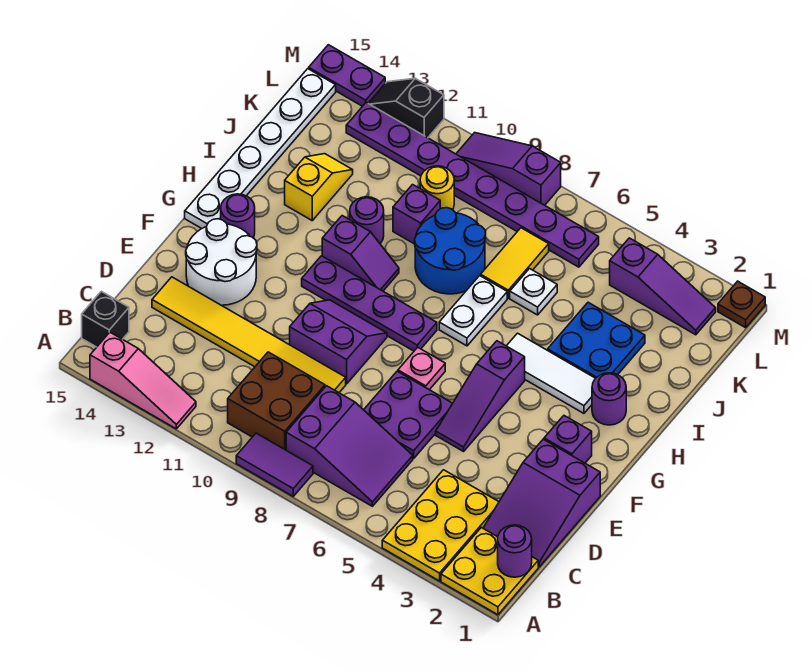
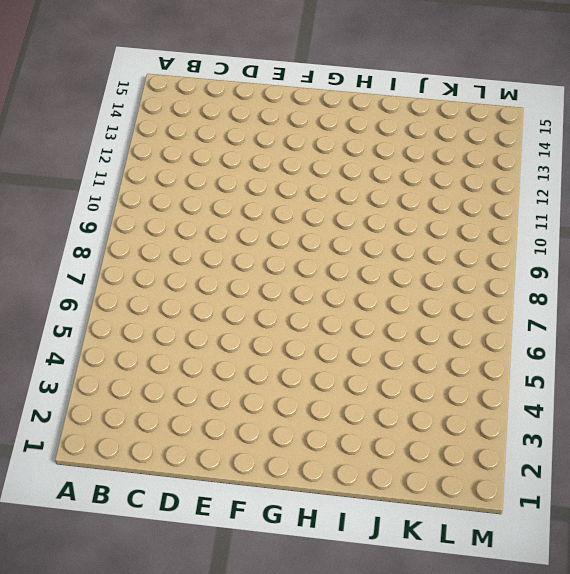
none -> yellow 2x2 plate [441,527,538,615]
none -> yellow 2x3 plate [382,470,499,581]
none -> purple 1x2 tile [236,433,313,496]
none -> pink 1x3 slope [90,332,196,429]

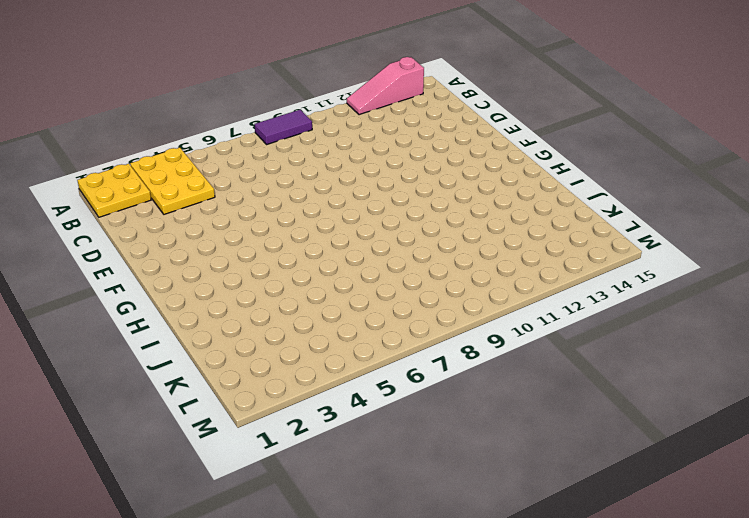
none -> purple 2x3 slope [286,386,413,506]
none -> brown 2x2 brick [228,352,325,450]
none -> black 1x1 brick [82,291,129,347]
none -> purple 2x3 slope [483,439,600,567]

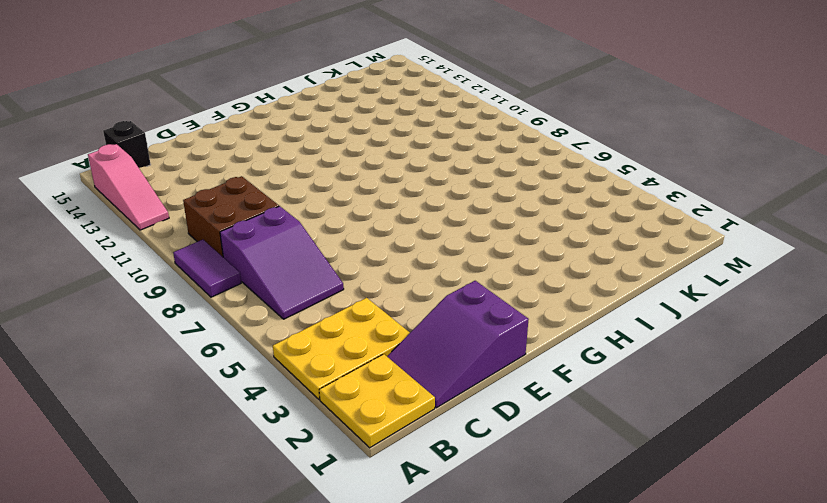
none -> purple 2x2 plate [364,371,453,458]
none -> yellow 1x6 tile [152,277,346,393]
none -> purple 1x3 slope [436,341,525,451]
none -> purple 2x2 slope [290,300,387,384]

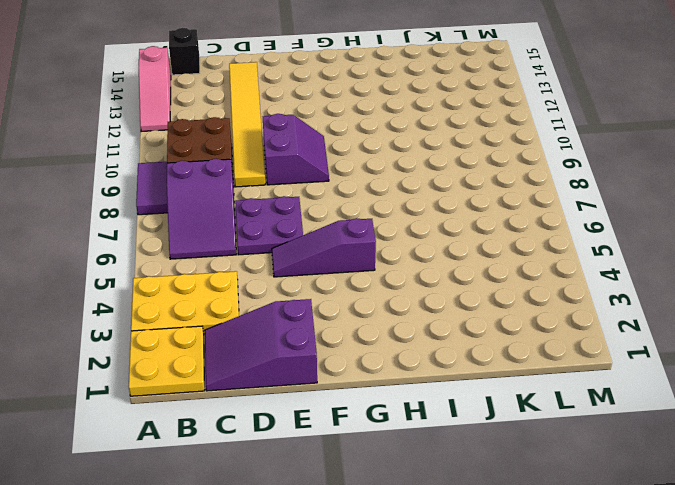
none -> white 2x2 round brick [186,219,257,305]
none -> purple 1x1 brick [544,416,592,463]
none -> pink 1x1 plate [398,347,445,390]
none -> purple 1x4 plate [302,256,437,351]

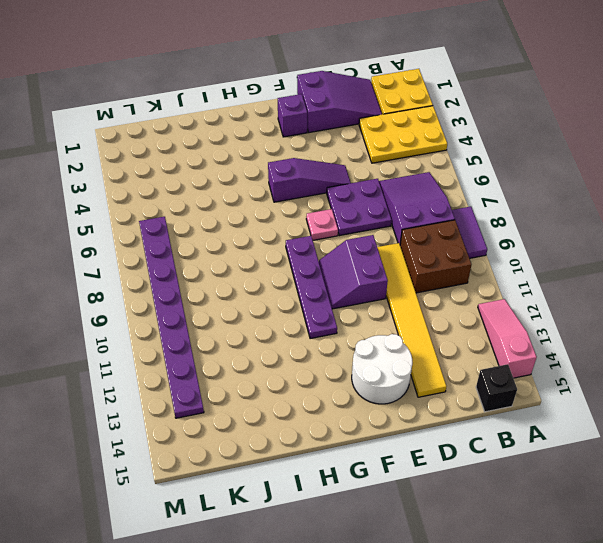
none -> purple 1x1 round brick [221,194,255,237]
none -> white 1x6 plate [185,69,336,228]
none -> purple 1x1 round brick [592,373,626,425]
none -> white 1x3 tile [507,333,596,413]

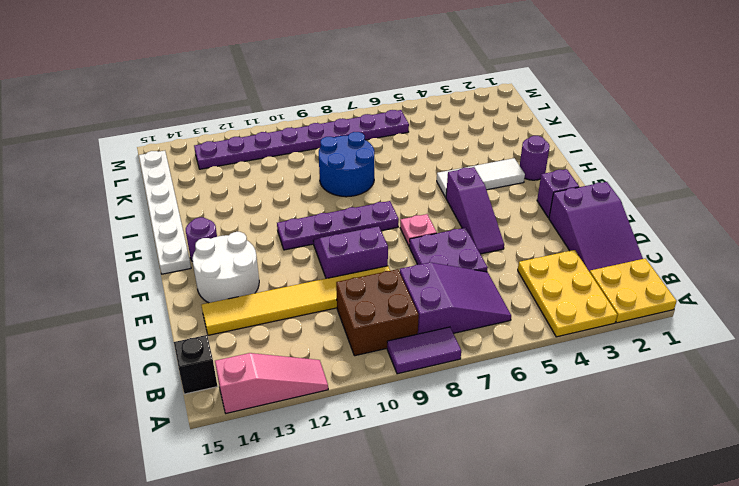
none -> white 1x2 plate [439,276,507,346]
none -> purple 1x2 slope [322,216,399,291]
none -> blue 2x2 plate [548,302,645,378]
none -> purple 1x1 round brick [350,197,384,243]

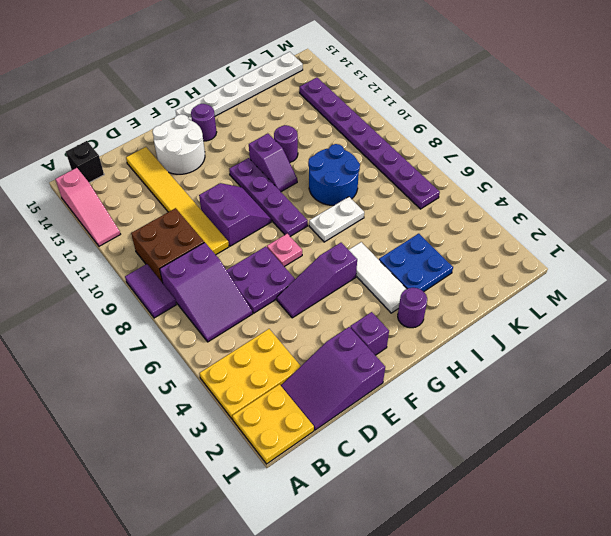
none -> yellow 1x2 slope [285,154,353,220]
none -> white 1x1 plate [510,269,557,315]
none -> yellow 1x2 tile [481,228,549,298]
none -> purple 1x1 brick [393,185,440,244]

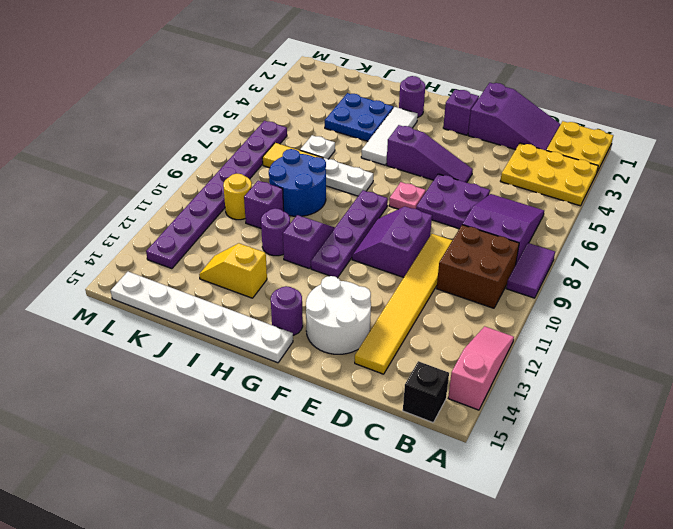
none -> purple 1x3 slope [610,238,716,335]
none -> brown 1x1 plate [718,281,765,328]
none -> purple 1x3 slope [456,133,561,205]
none -> black 1x2 slope [368,78,444,138]

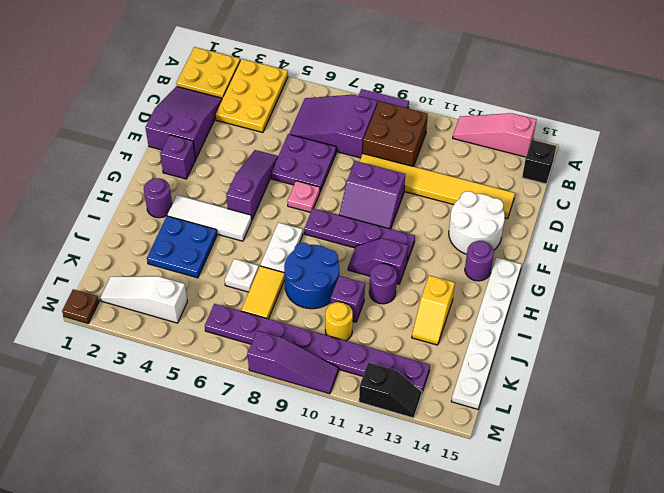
white 1x3 slope [100,276,187,323] -> purple 1x3 slope [610,238,716,335]
none -> purple 1x2 plate [309,45,385,106]
none -> purple 1x1 round brick [498,525,532,577]

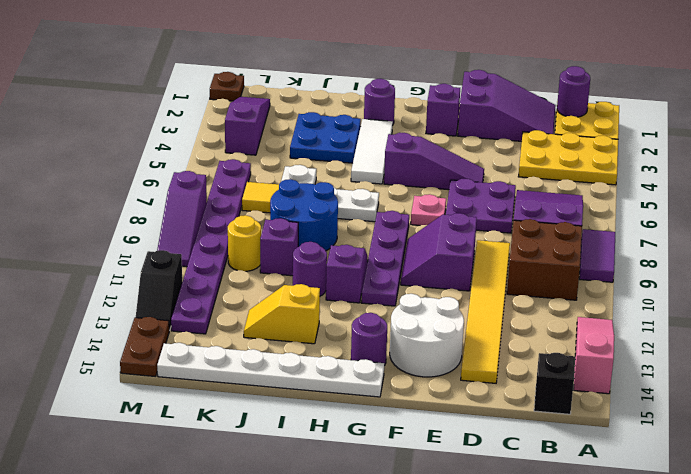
brown 1x2 plate [120,317,169,377] -> purple 1x2 plate [309,45,385,106]

